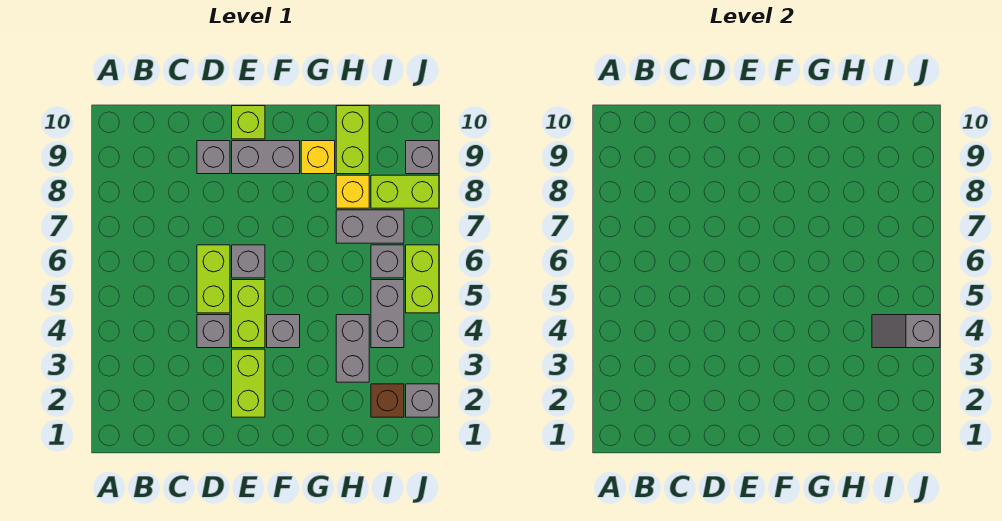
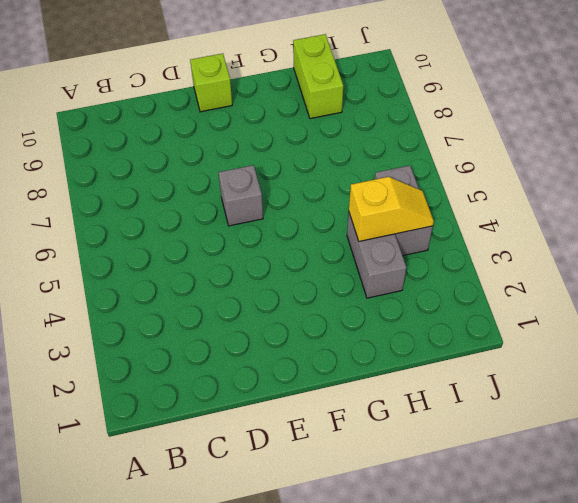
yellow 1x2 slope [349,177,434,241] -> grey 1x2 slope [872,315,940,348]
none -> grey 1x1 brick [197,315,230,348]
none -> lime 1x2 brick [197,245,230,313]
none -> grey 1x1 brick [197,141,230,174]

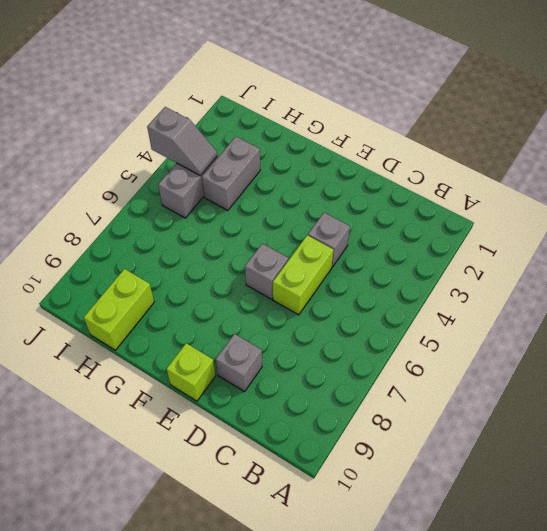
none -> lime 1x2 brick [232,349,265,417]
none -> lime 1x2 brick [232,280,265,348]
none -> grey 1x2 brick [232,141,300,174]

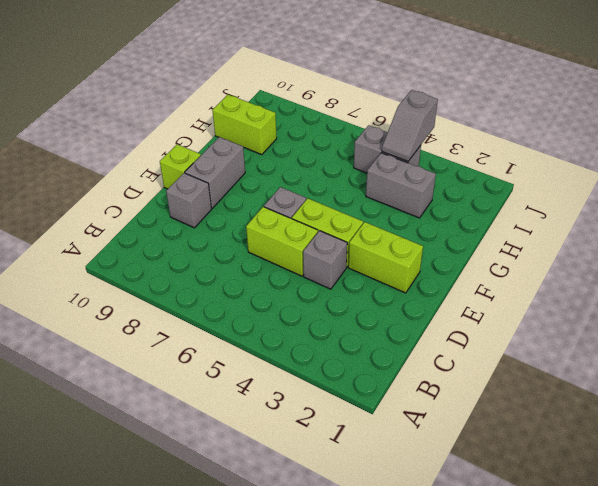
none -> grey 1x1 brick [267,315,300,348]
none -> yellow 1x1 brick [301,141,335,174]
none -> grey 1x2 brick [336,210,404,243]

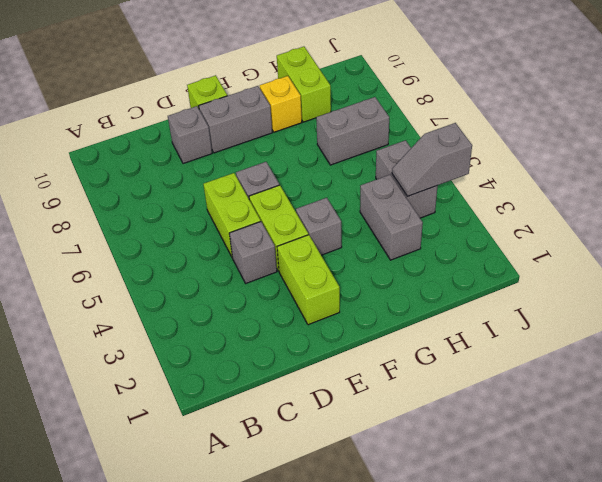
none -> yellow 1x1 brick [336,175,369,208]
none -> brown 1x1 brick [371,384,404,417]
none -> grey 1x1 brick [371,245,404,278]

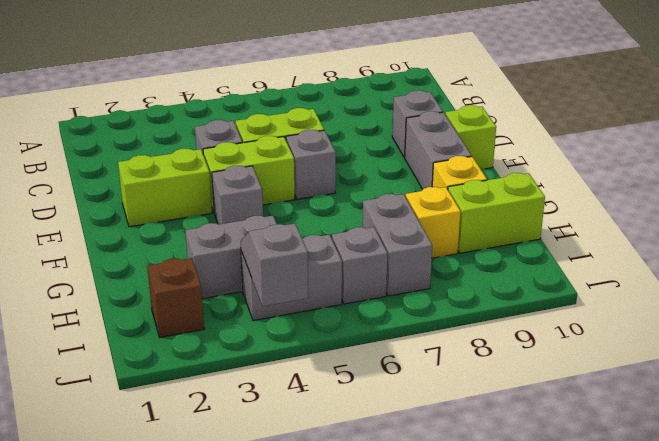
none -> lime 1x2 brick [371,175,439,208]
none -> grey 1x1 brick [406,384,439,417]
none -> lime 1x2 brick [406,245,439,313]

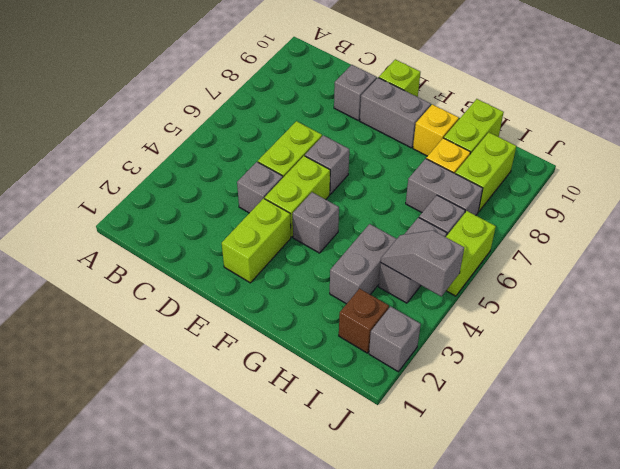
lime 1x2 brick [455,133,516,212] -> lime 1x2 brick turned to [371,175,439,208]
none -> grey 1x1 brick [406,141,439,174]

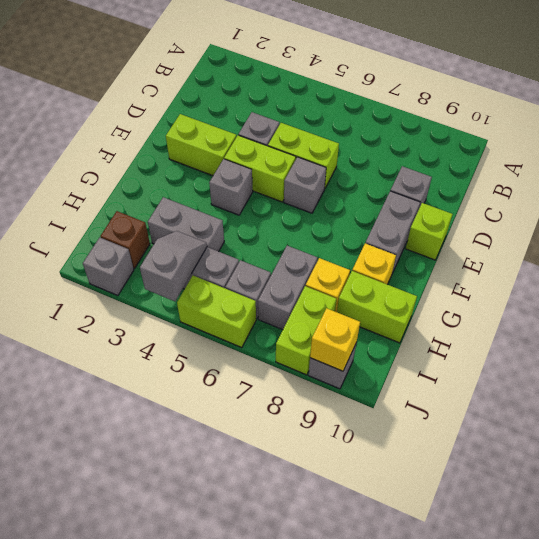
yellow 1x1 brick [310,308,360,371] -> none

